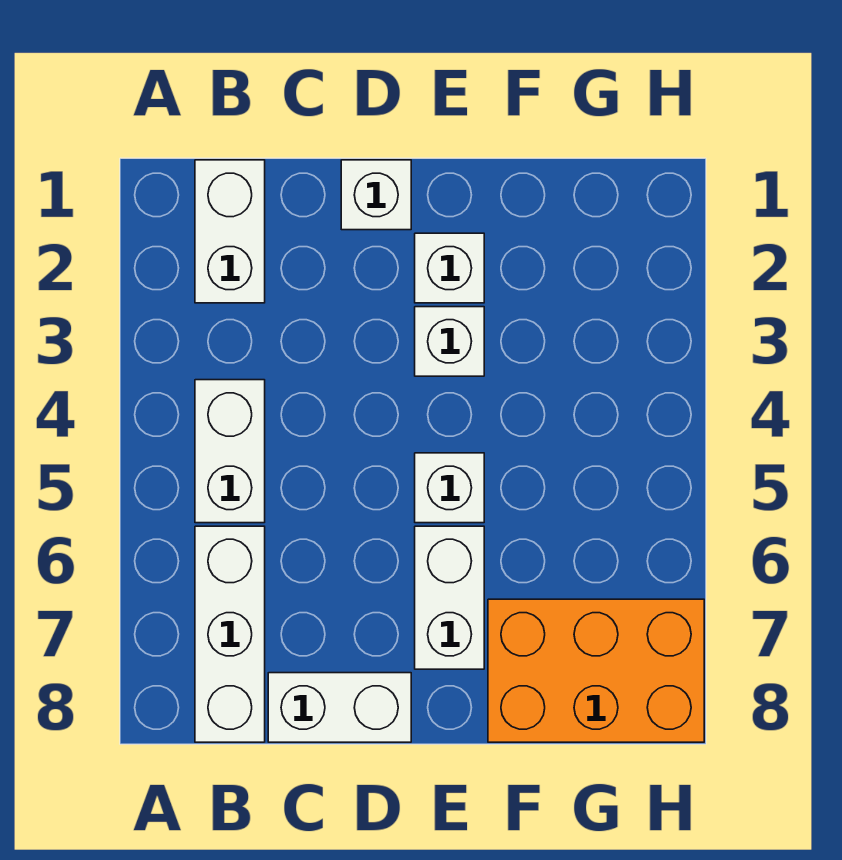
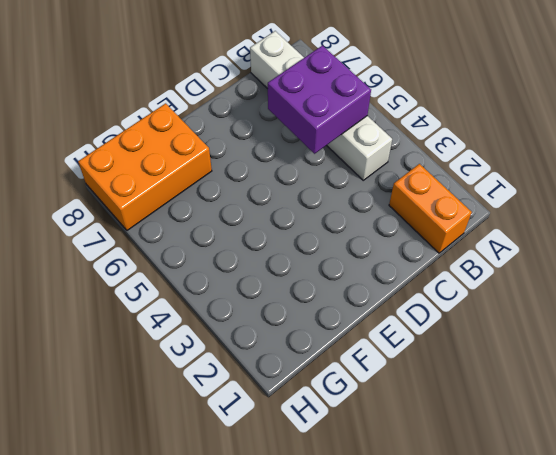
orange 1x2 brick [389,164,472,253] -> white 1x2 brick [195,160,265,303]
purple 2x2 brick [268,46,371,154] -> none
none -> white 1x2 brick [268,673,411,742]
none -> white 1x1 brick [341,160,411,230]

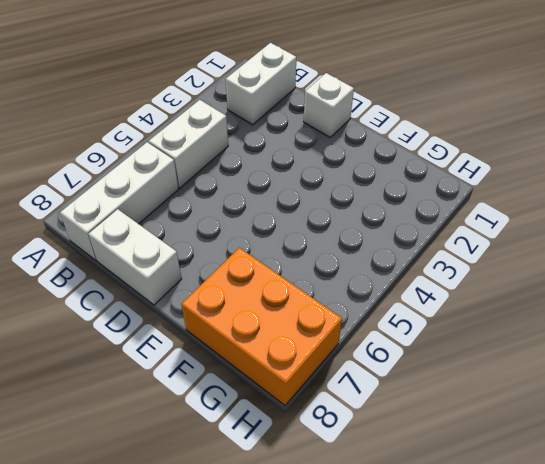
none -> white 1x1 brick [415,233,484,303]
none -> white 1x1 brick [415,307,484,376]

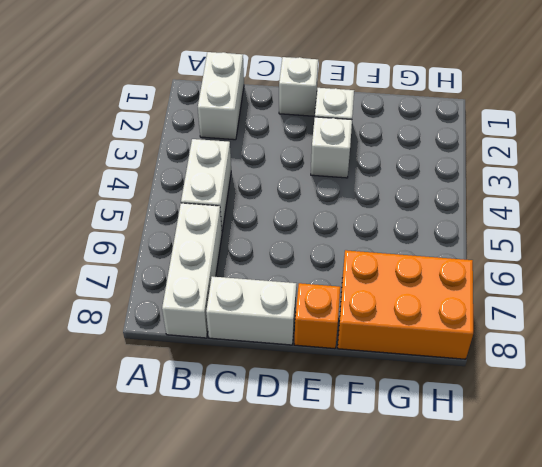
orange 1x1 brick [294,283,340,349] -> none
none -> white 1x1 brick [415,453,484,523]
none -> white 1x2 brick [415,526,484,669]

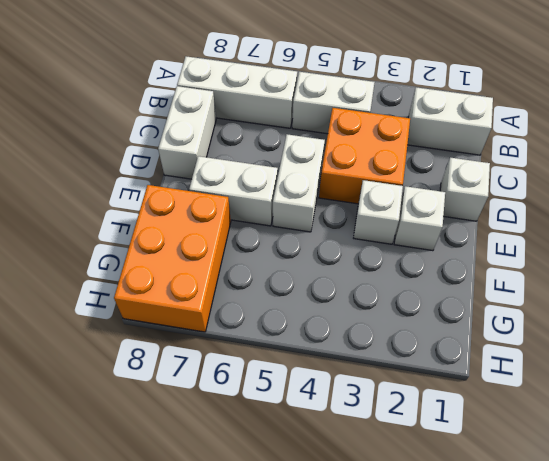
orange 2x2 brick [319,108,410,204] -> none
white 1x2 brick [273,134,325,232] -> white 1x1 brick [415,453,484,523]

